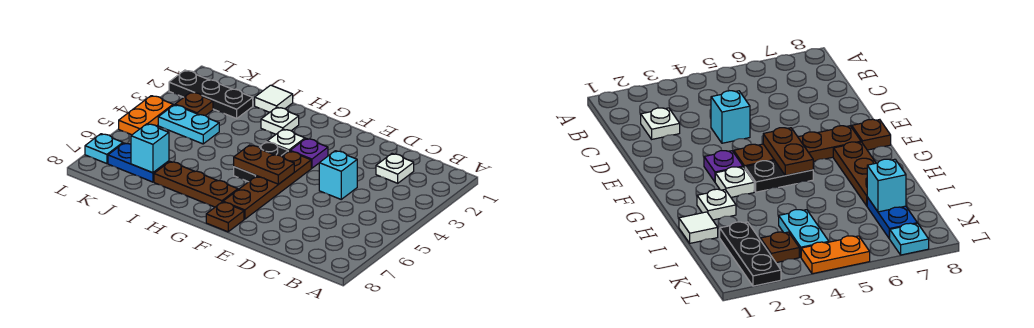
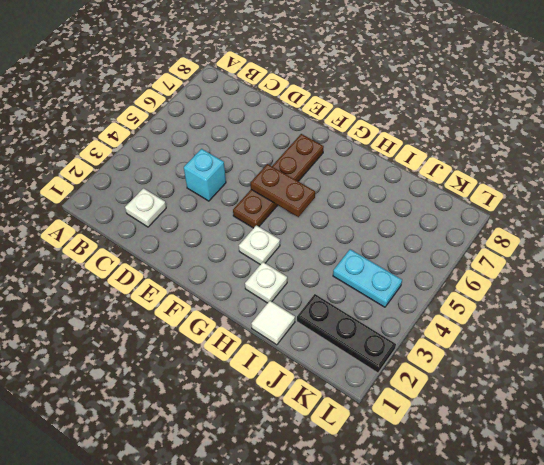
none -> purple 1x1 plate [290,138,328,168]
none -> brown 1x1 plate [206,202,244,232]
none -> black 1x2 plate [234,142,288,182]

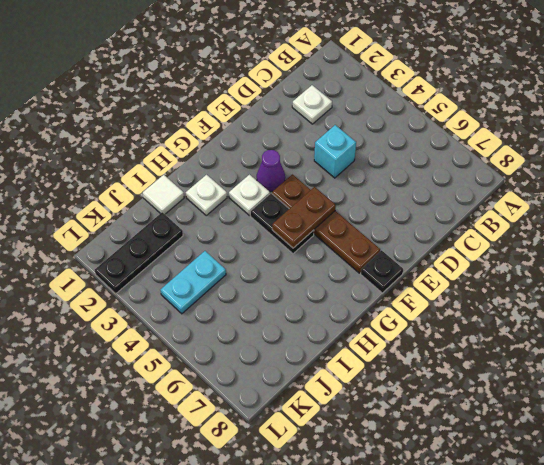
purple 1x1 cone [257,150,285,192] -> purple 1x1 plate [290,138,328,168]
black 1x1 plate [361,250,403,293] -> brown 1x1 plate [206,202,244,232]
none -> brown 1x3 plate [154,162,238,207]
none -> blue 1x2 plate [108,143,169,182]
none -> brown 1x1 plate [175,92,213,116]

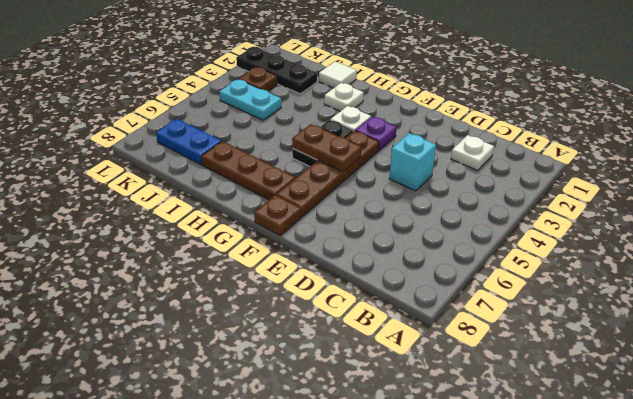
none -> orange 1x2 plate [119,96,173,135]
none -> cyan 1x1 plate [85,134,123,164]
none -> cyan 1x1 brick [131,124,169,173]

